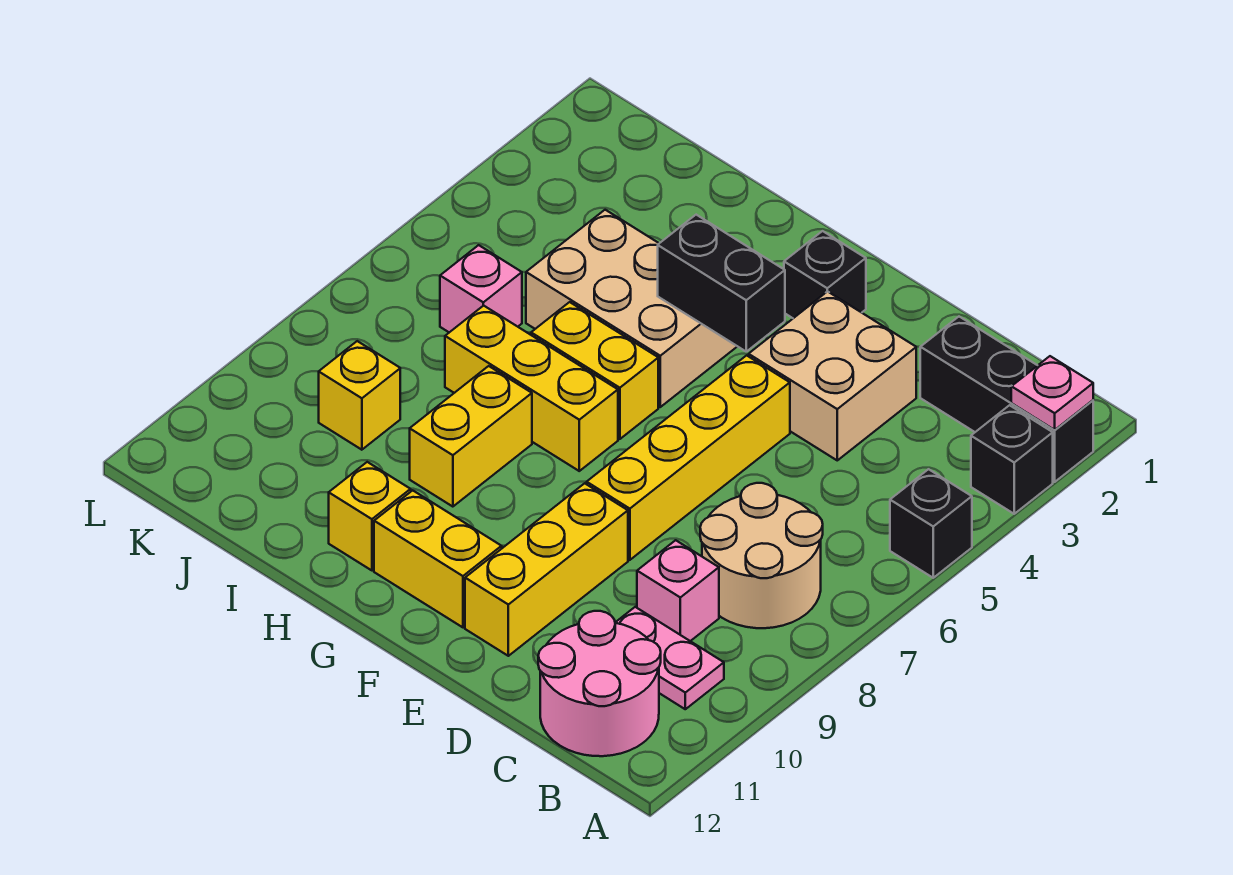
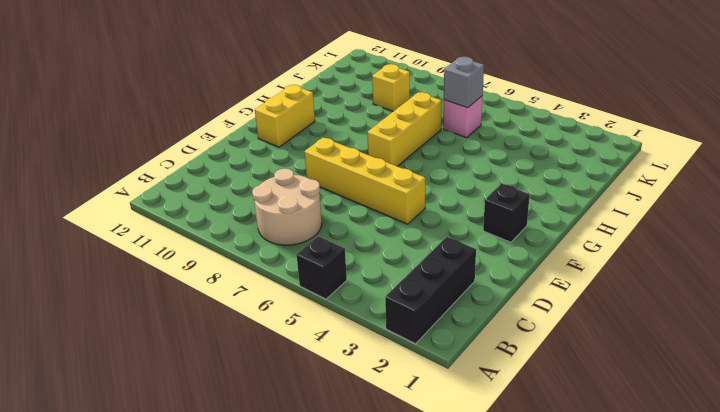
grey 1x1 brick [444,57,484,108] -> none
none -> black 1x1 brick [971,405,1053,514]
none -> pink 1x2 plate [615,607,724,709]
none -> pink 2x2 round brick [538,611,661,756]

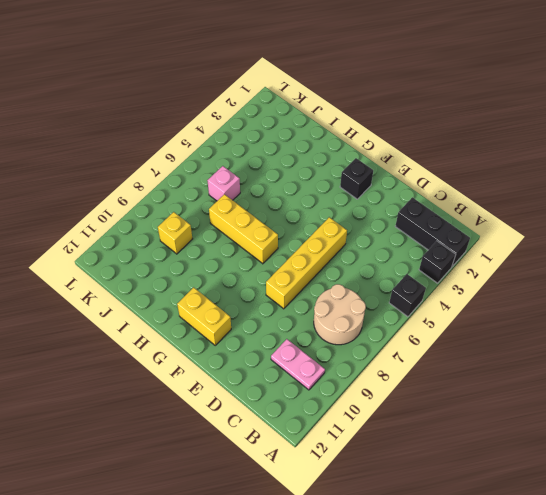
none -> pink 2x2 round brick [538,611,661,756]
none -> pink 1x1 brick [637,540,719,641]
none -> tan 2x2 brick [749,291,916,460]

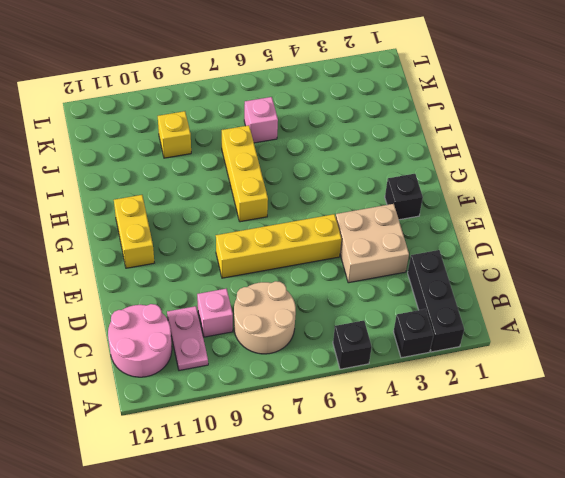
none -> yellow 1x3 brick [465,483,628,656]
none -> tan 2x3 brick [526,210,737,407]
none -> yellow 1x2 brick [531,302,658,439]

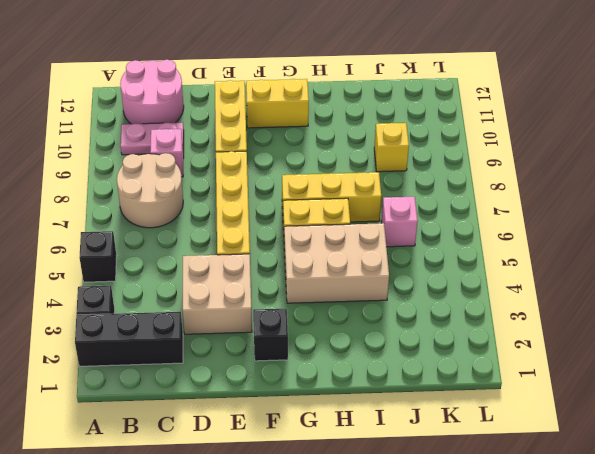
none -> yellow 1x2 brick [410,366,532,507]
none -> yellow 1x1 brick [329,462,411,570]
none -> pink 1x1 plate [1011,356,1093,430]

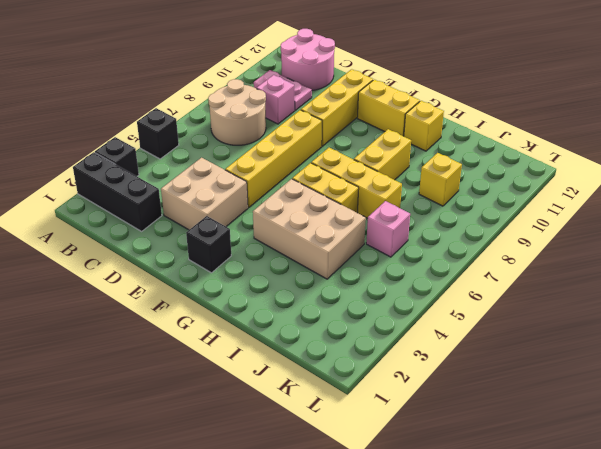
none -> pink 1x1 plate [1011,356,1093,430]
none -> black 1x2 brick [658,215,785,351]

